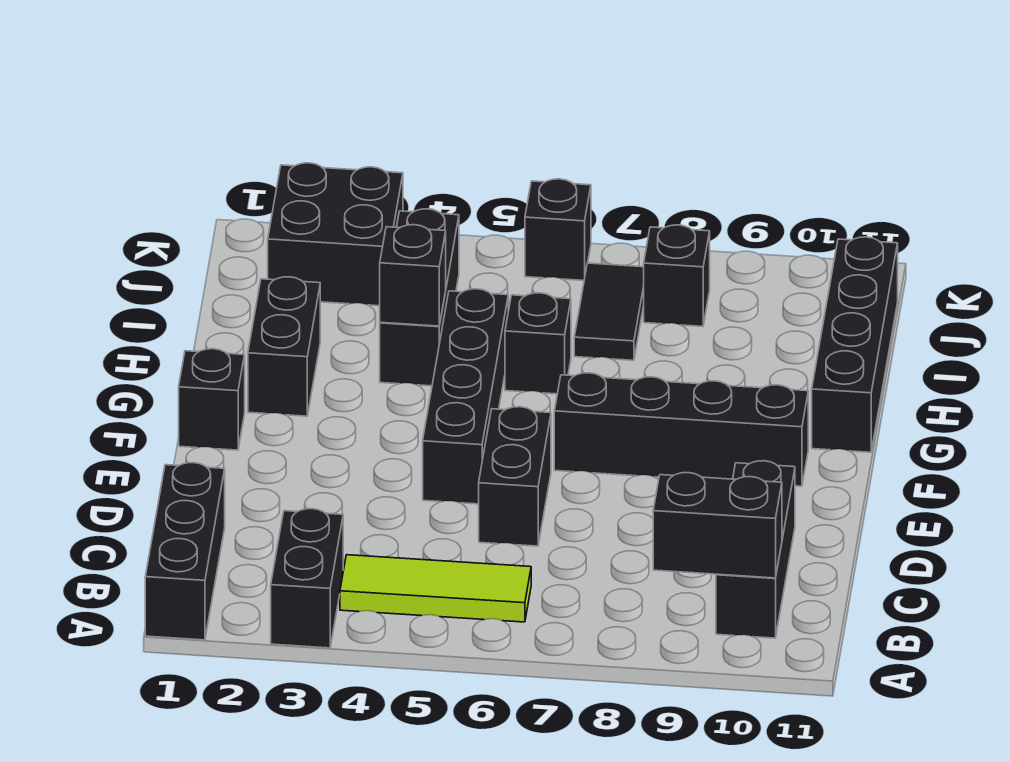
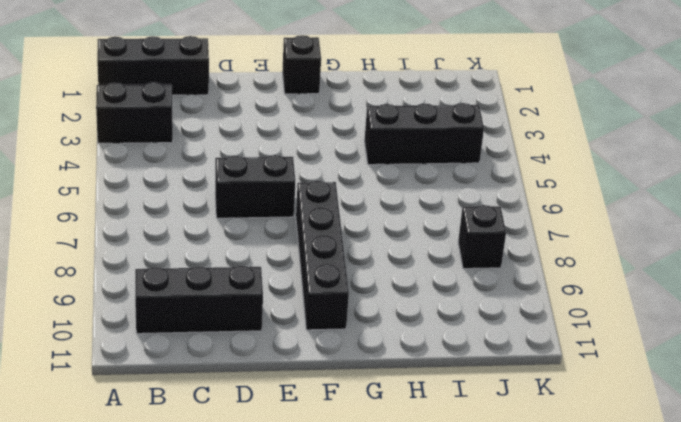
none -> lime 1x3 tile [340,555,531,622]
none -> black 1x4 brick [423,289,508,504]
none -> black 1x2 brick [248,277,320,416]

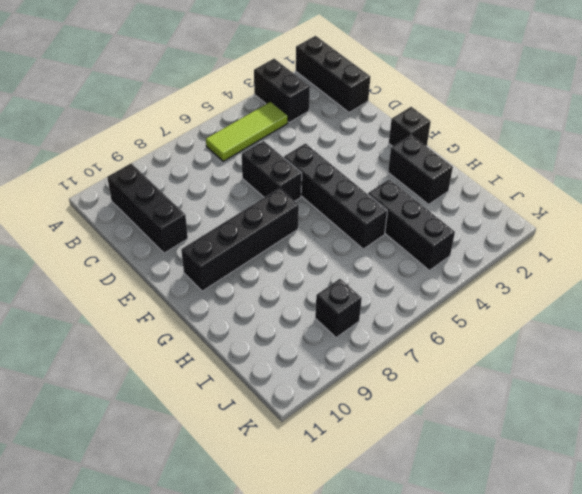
none -> black 1x4 brick [812,237,898,452]
none -> black 1x1 brick [505,293,571,394]
none -> black 1x2 tile [574,263,644,360]

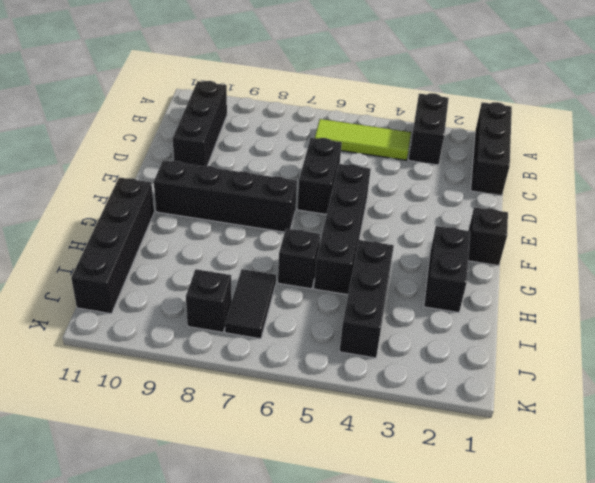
none -> black 2x2 brick [268,163,403,306]
none -> black 1x1 brick [525,179,591,280]
none -> black 1x2 brick [653,473,782,578]

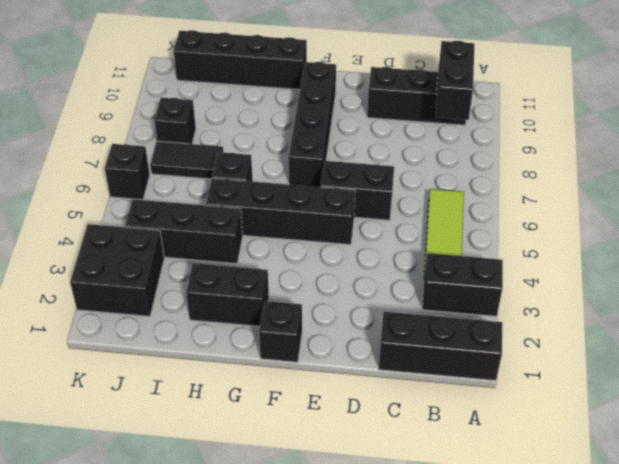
none -> black 1x1 brick [380,225,446,326]

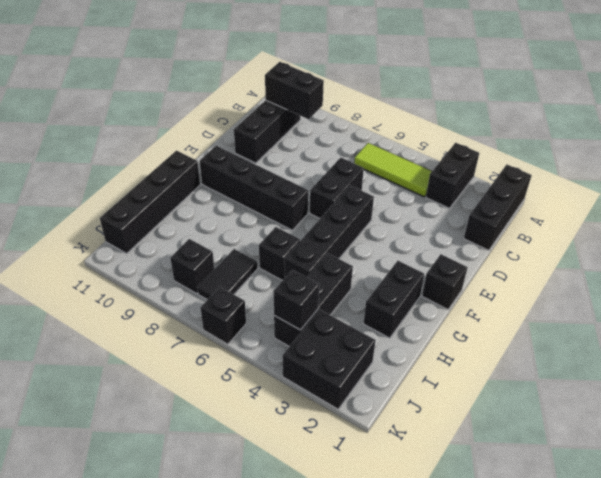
black 1x1 brick [273,270,319,330] -> black 1x1 brick moved to [380,225,446,326]

